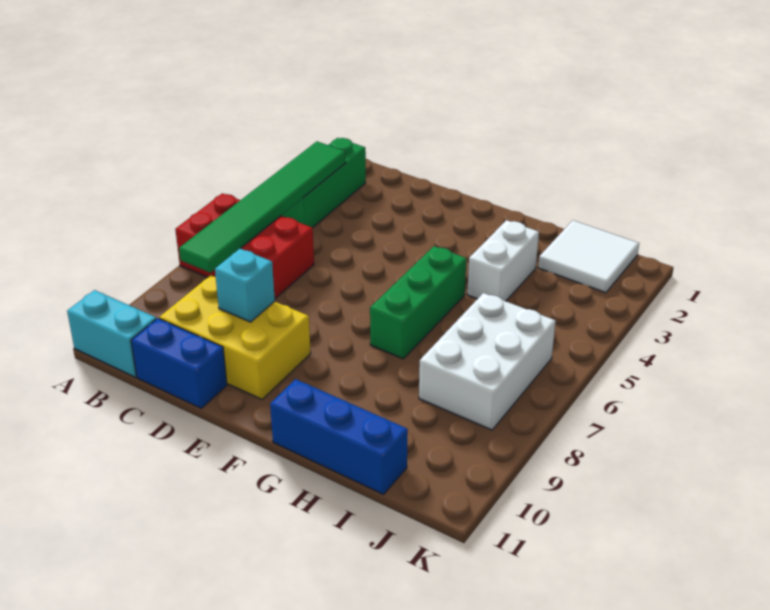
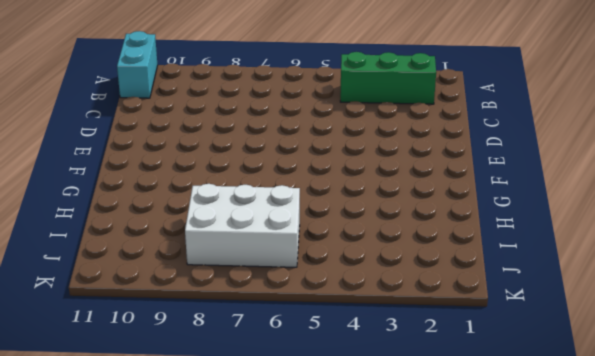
none -> red 2x3 brick [175,193,314,298]
none -> yellow 2x3 brick [159,275,311,399]
none -> blue 1x2 brick [131,318,227,408]

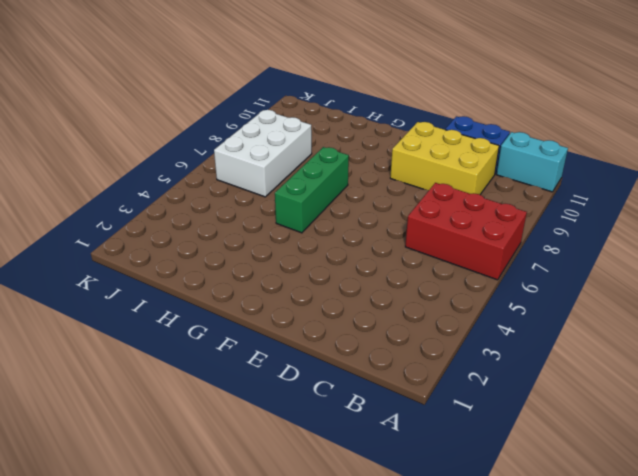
none -> green 1x3 brick [281,138,366,228]
none -> blue 1x3 brick [270,379,408,494]
none -> white 1x2 brick [467,220,539,301]

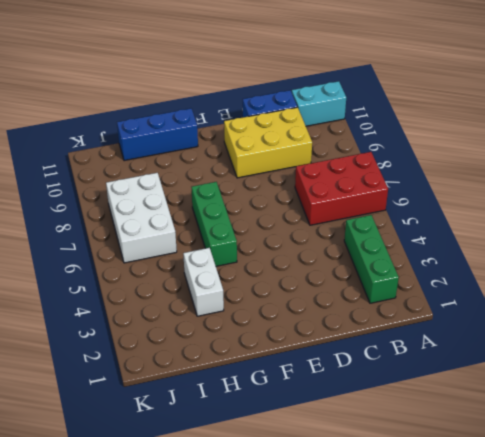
none -> white 2x2 tile [538,220,639,293]
none -> green 1x6 tile [179,141,346,273]
none -> cyan 1x1 brick [215,249,275,322]

